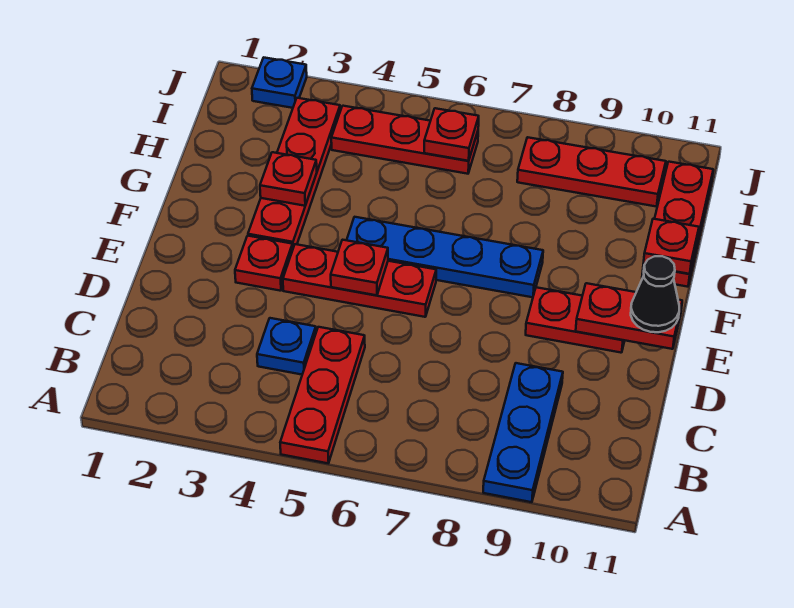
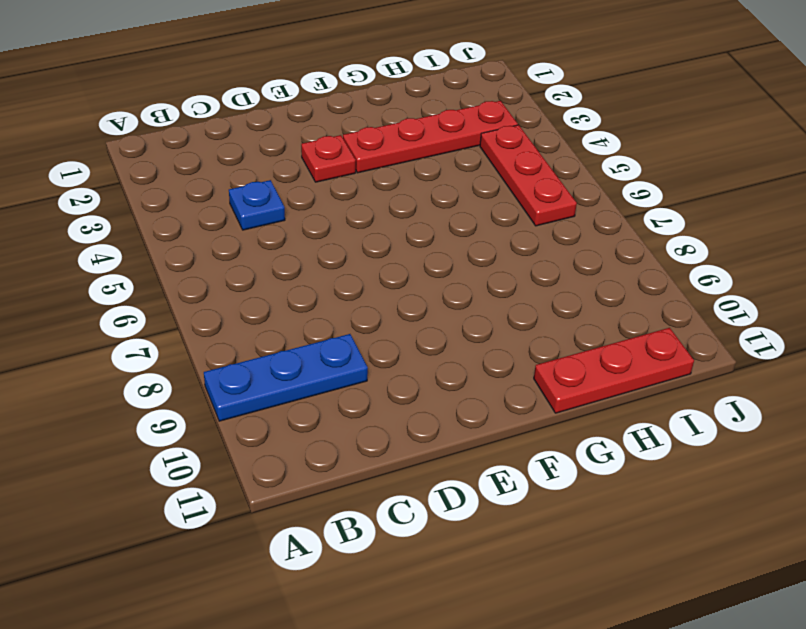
none -> red 1x3 plate [280,327,365,463]
none -> red 1x3 plate [283,244,436,317]
none -> red 1x2 plate [526,287,625,353]

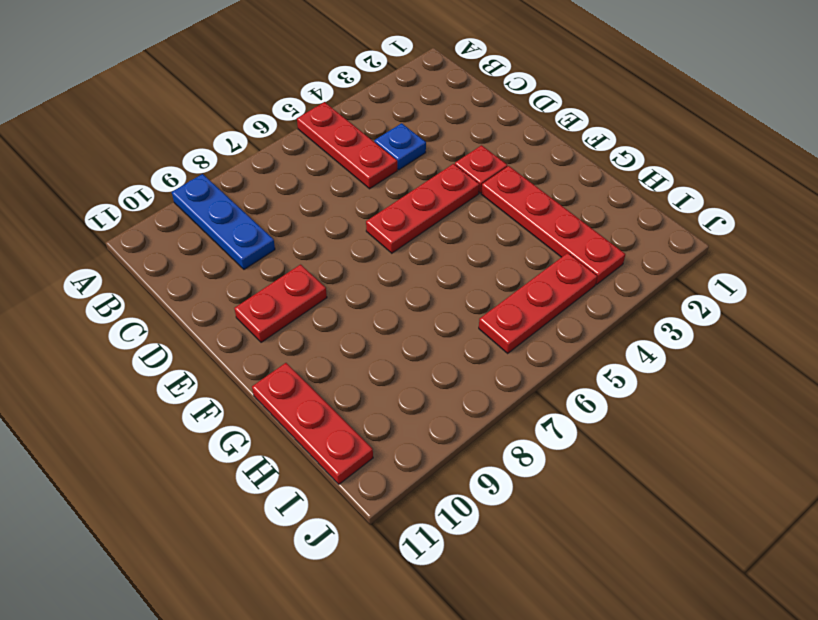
none -> blue 1x4 plate [347,217,543,297]
none -> red 1x3 plate [517,137,666,207]
none -> blue 1x1 plate [252,58,307,108]

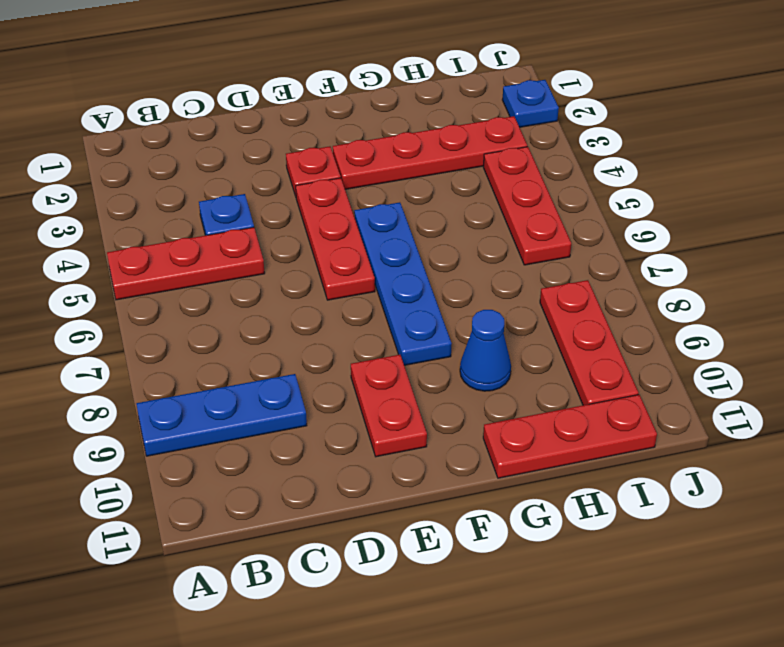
blue 1x1 cone [460,310,511,391] -> none
none -> red 1x1 plate [331,240,388,295]
none -> red 1x2 plate [576,283,682,349]
none -> red 1x1 plate [260,152,317,206]

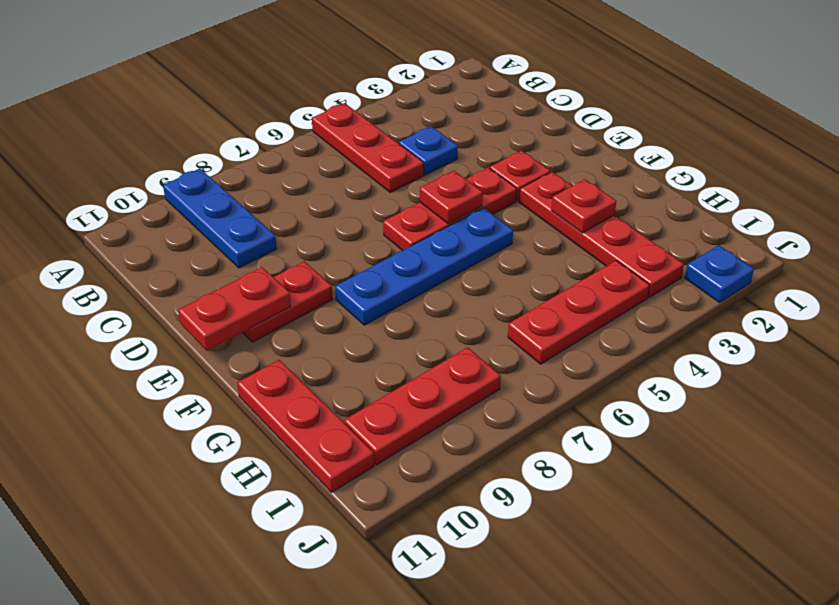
none -> red 1x1 plate [643,219,699,274]
none -> red 1x1 plate [424,108,479,161]
none -> black 1x1 cone [631,256,679,332]

